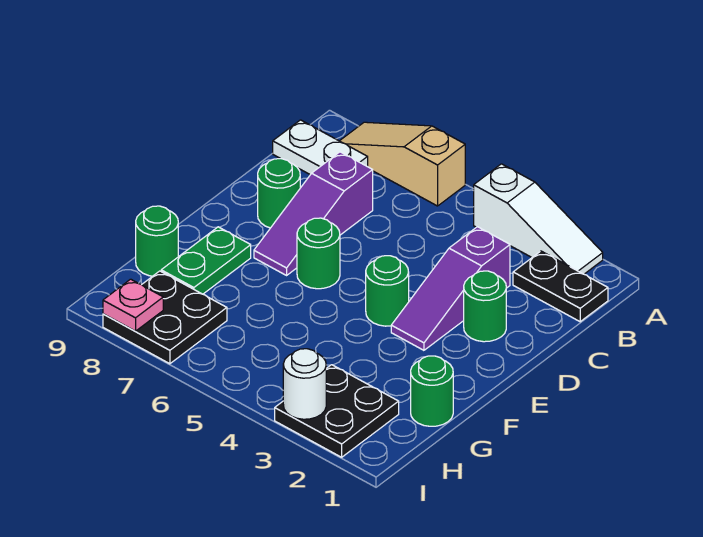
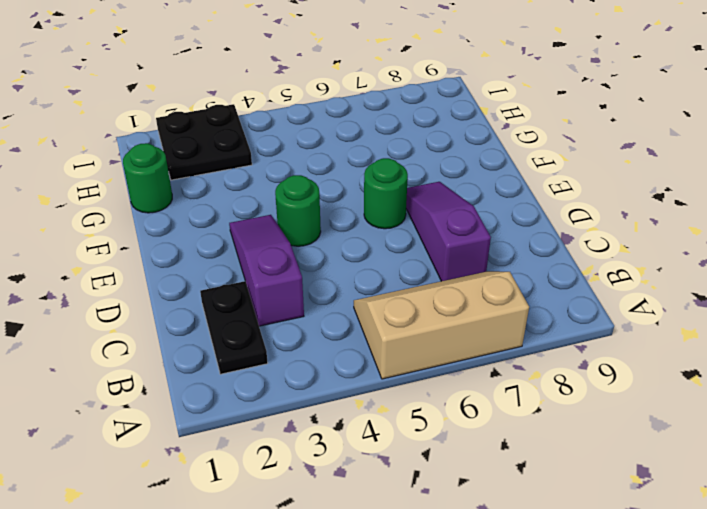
tan 2x3 slope [354,271,529,379] -> tan 1x3 slope [340,122,465,206]
black 1x2 plate [200,281,268,374] -> black 1x2 plate turned to [513,251,608,322]
none -> white 1x3 slope [474,164,603,274]
none -> white 1x2 plate [273,120,368,175]
none -> green 1x1 round brick [464,271,506,342]

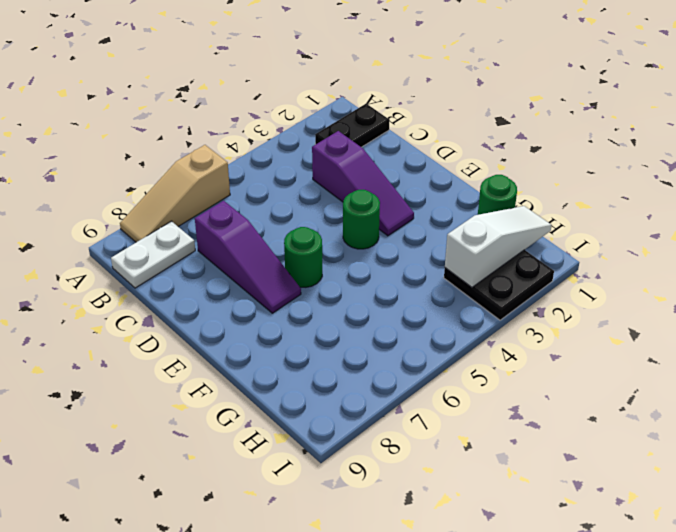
white 1x3 slope [445,206,552,287] -> white 1x3 slope moved to [474,164,603,274]
none -> green 1x1 round brick [464,271,506,342]
none -> green 1x1 round brick [258,159,300,228]
none -> green 1x2 plate [161,227,251,294]

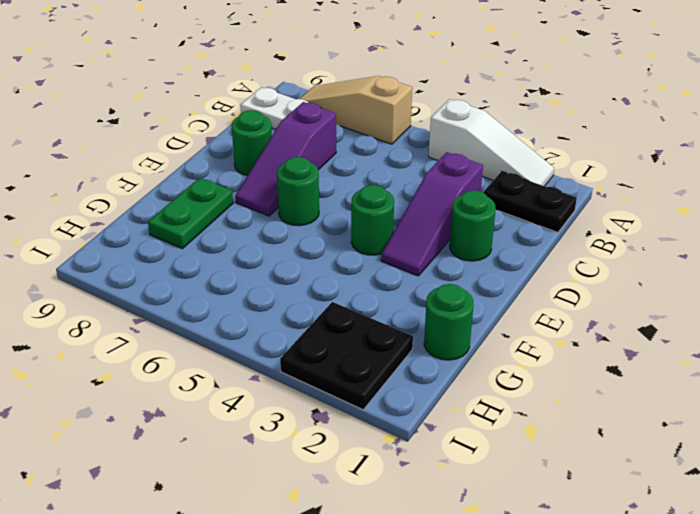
none -> green 1x1 round brick [136,206,178,276]
none -> black 2x2 plate [103,271,227,364]
none -> white 1x1 round brick [283,349,326,419]

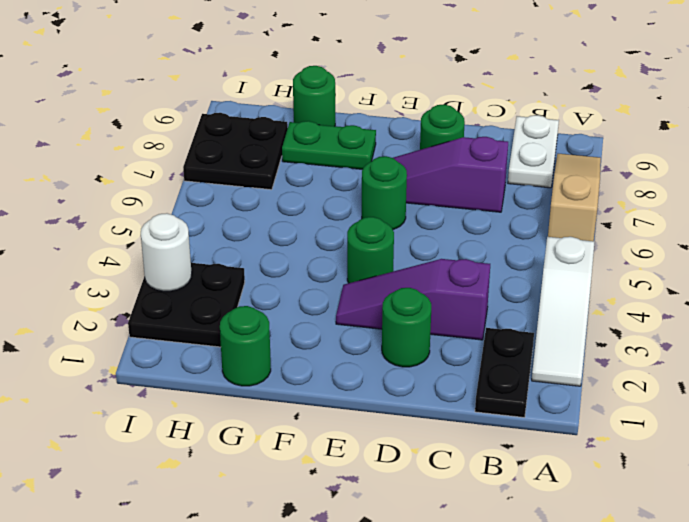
none -> pink 1x1 plate [103,279,163,331]

